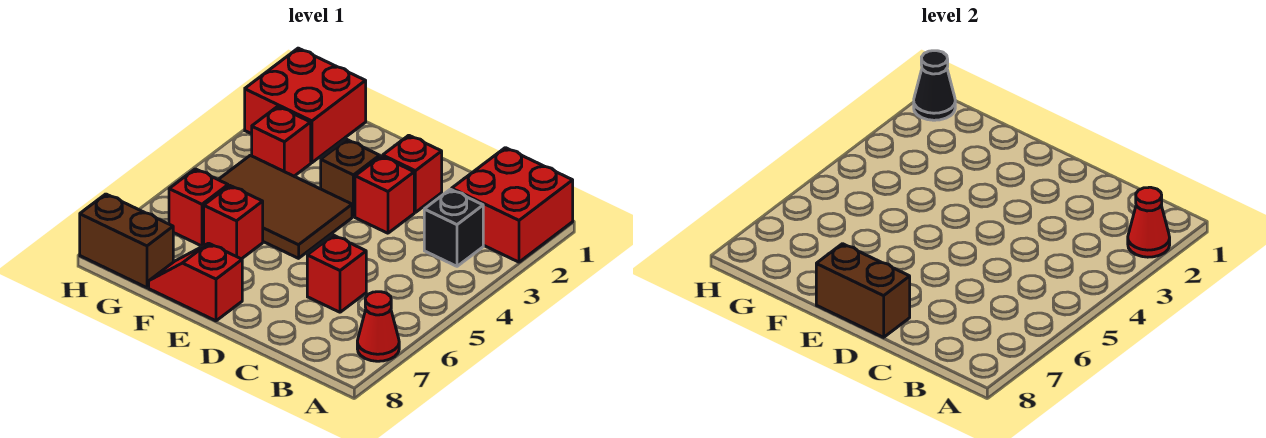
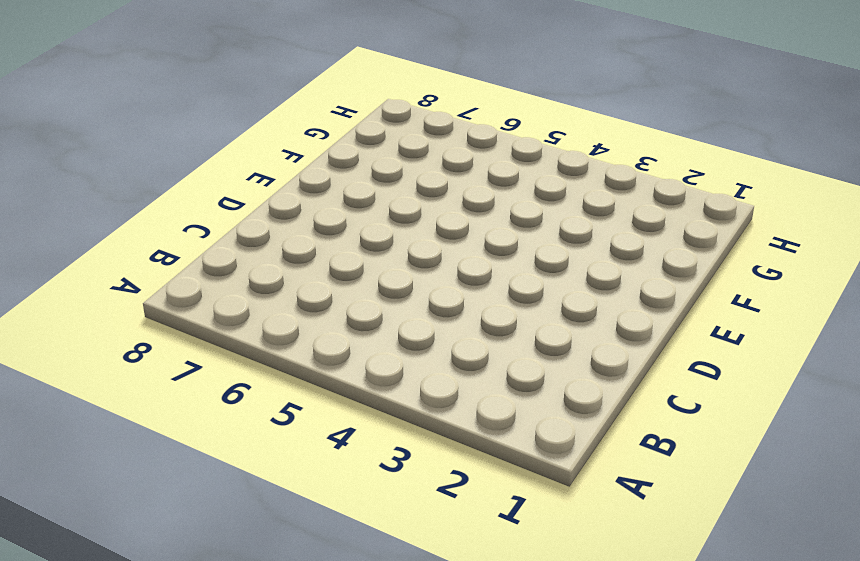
none -> red 2x2 brick [452,148,573,262]
none -> red 1x1 cone [357,292,399,361]
none -> black 1x1 brick [424,189,483,266]

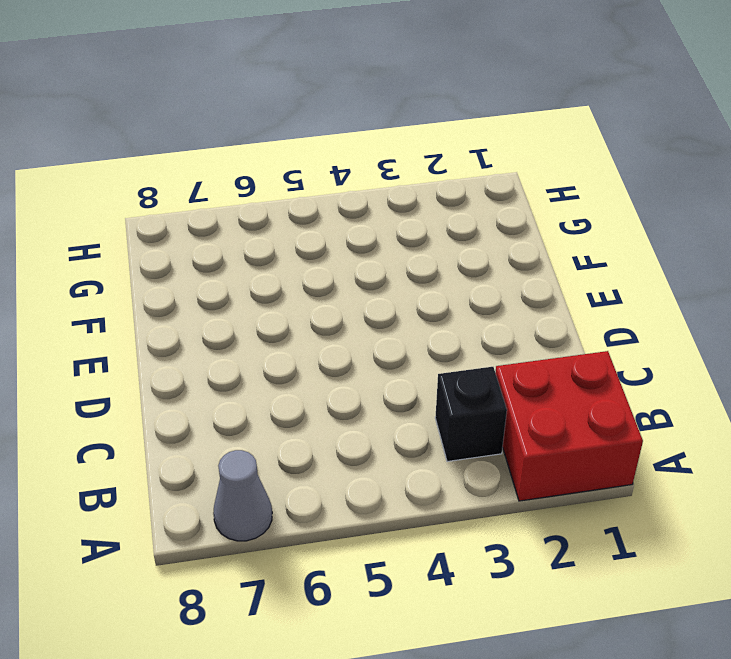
grey 1x1 cone [213,450,272,541] -> red 1x1 cone [357,292,399,361]
none -> red 1x1 brick [307,235,366,312]
none -> red 1x1 brick [383,135,442,212]
none -> red 1x1 brick [355,156,414,233]

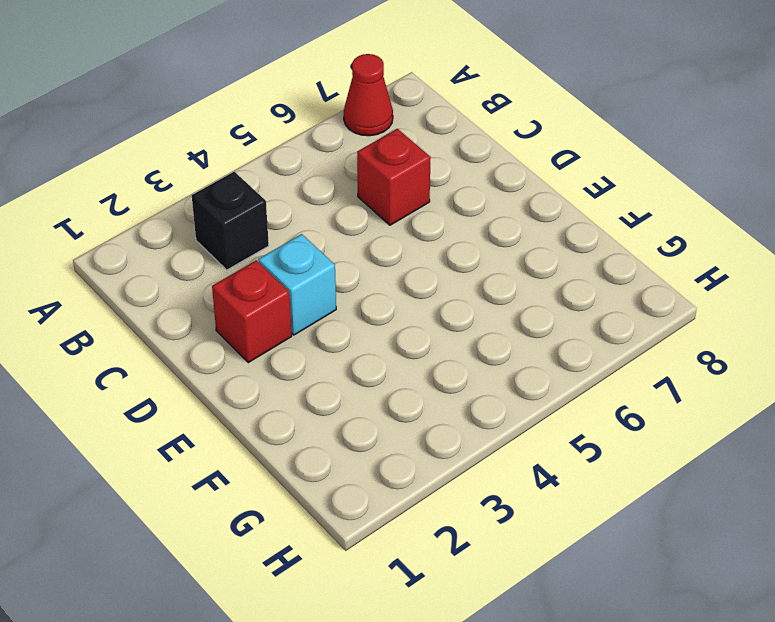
cyan 1x1 brick [258,234,336,335] -> red 1x1 brick [355,156,414,233]
none -> red 2x2 brick [452,148,573,262]
none -> brown 1x1 brick [321,140,380,217]
none -> brown 2x3 tile [218,155,352,258]

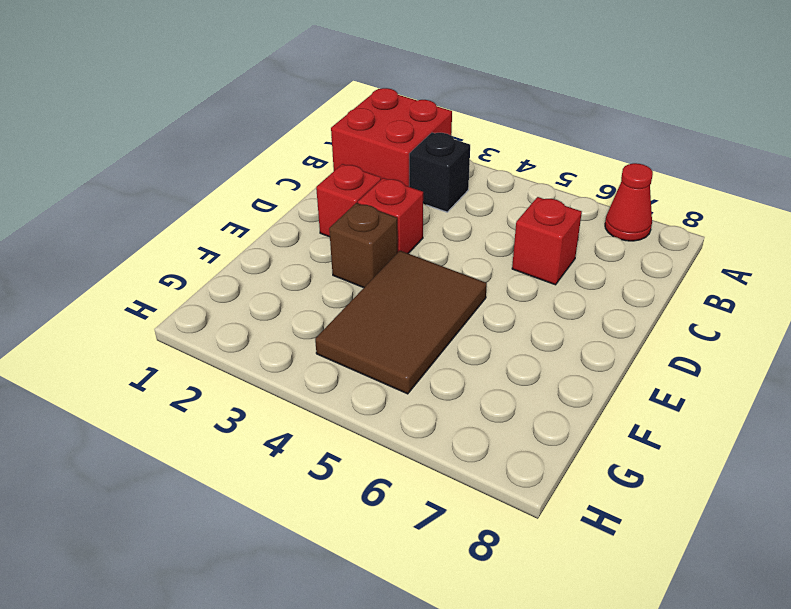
none -> red 1x2 slope [149,243,242,321]
none -> red 1x1 brick [204,186,263,259]
none -> red 2x2 brick [245,48,366,163]

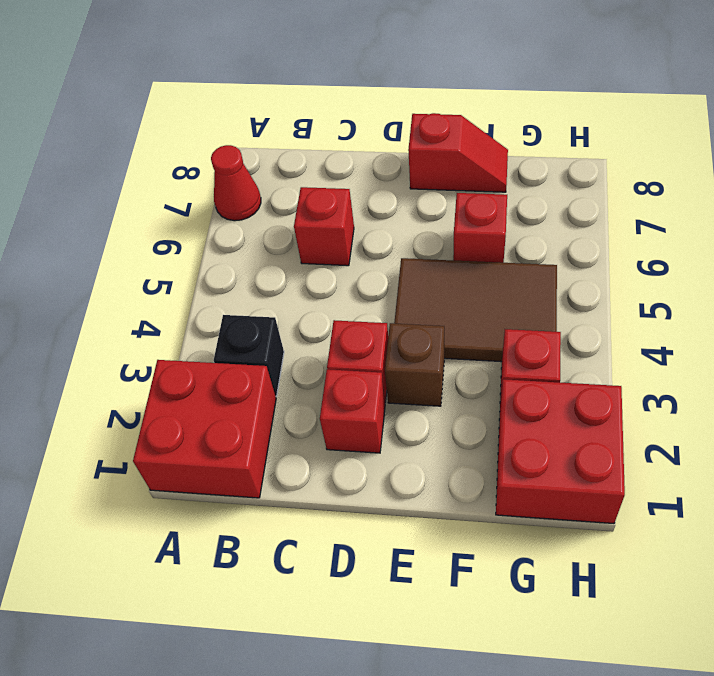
none -> red 1x1 brick [169,169,228,246]
none -> brown 1x2 brick [80,194,173,288]
none -> red 1x1 cone [1128,187,1170,257]

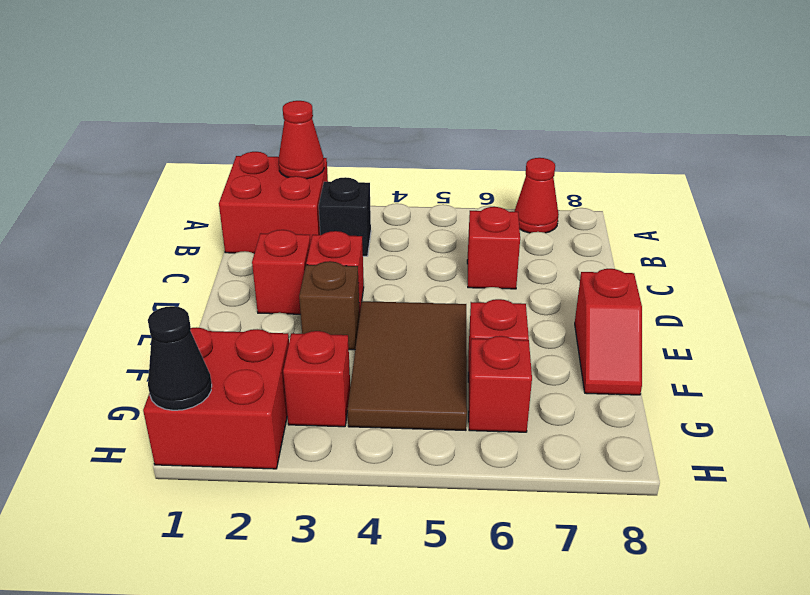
none -> brown 1x2 brick [80,194,173,288]
none -> brown 1x2 brick [816,244,910,337]

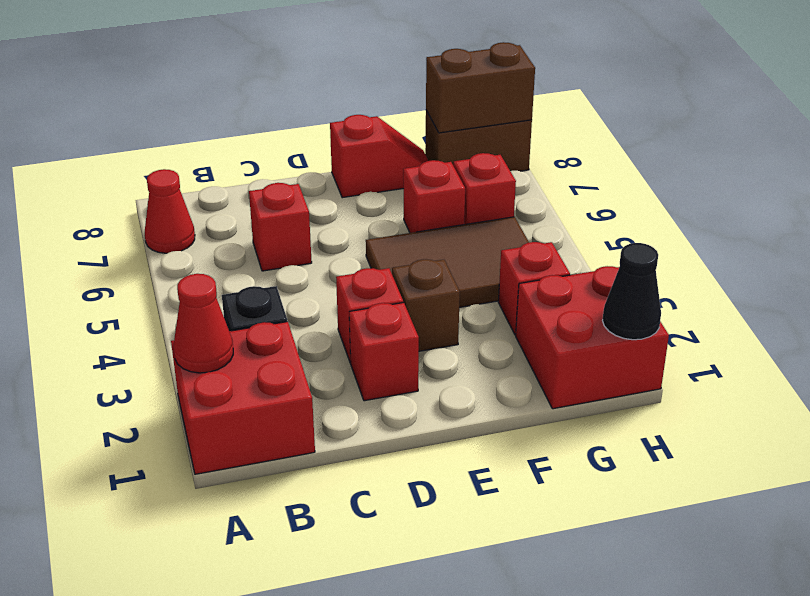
brown 1x2 brick [426,42,535,133] -> brown 1x2 brick moved to [816,244,910,337]

